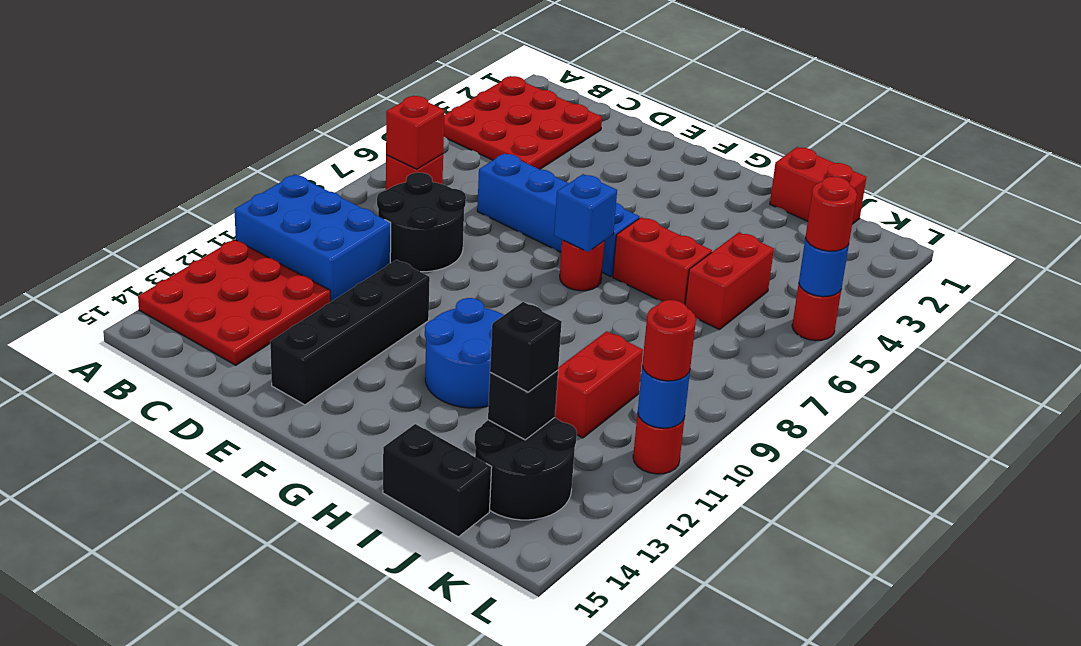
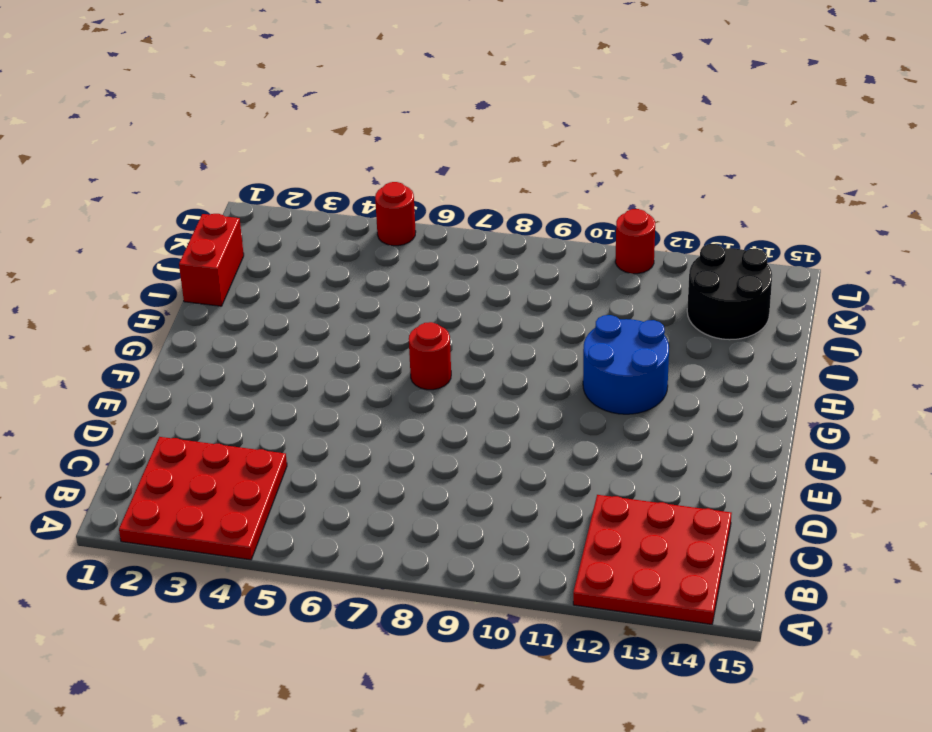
none -> blue 2x3 brick [234,174,391,302]
none -> red 1x1 brick [386,154,443,190]
none -> black 2x2 round brick [377,172,466,272]

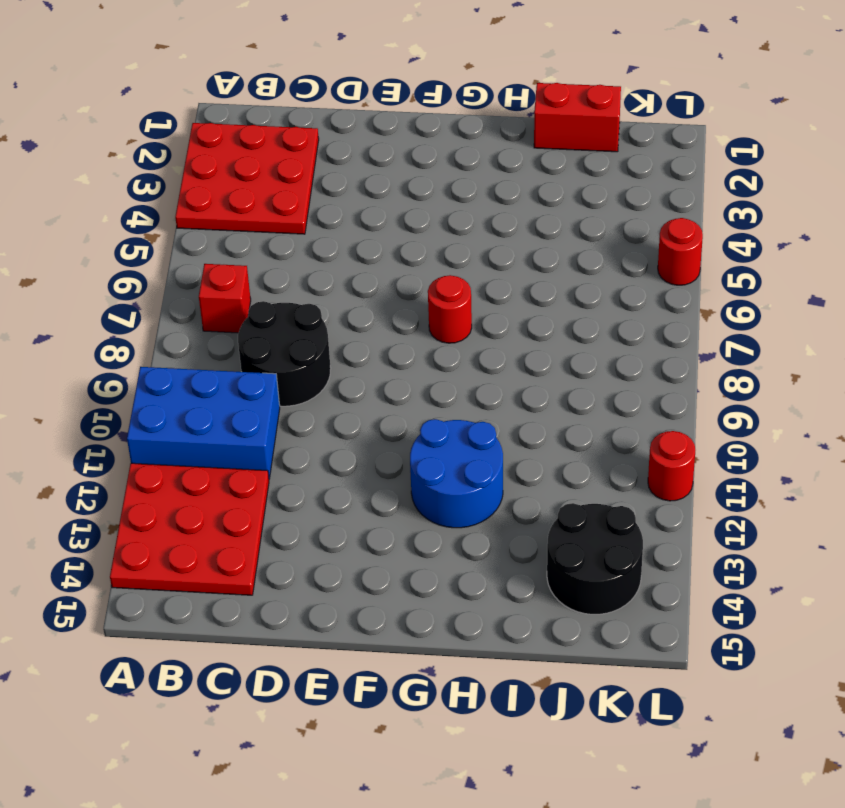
none -> blue 1x4 brick [477,153,640,277]
none -> black 1x4 brick [270,260,430,405]
none -> red 1x2 brick [613,217,712,304]

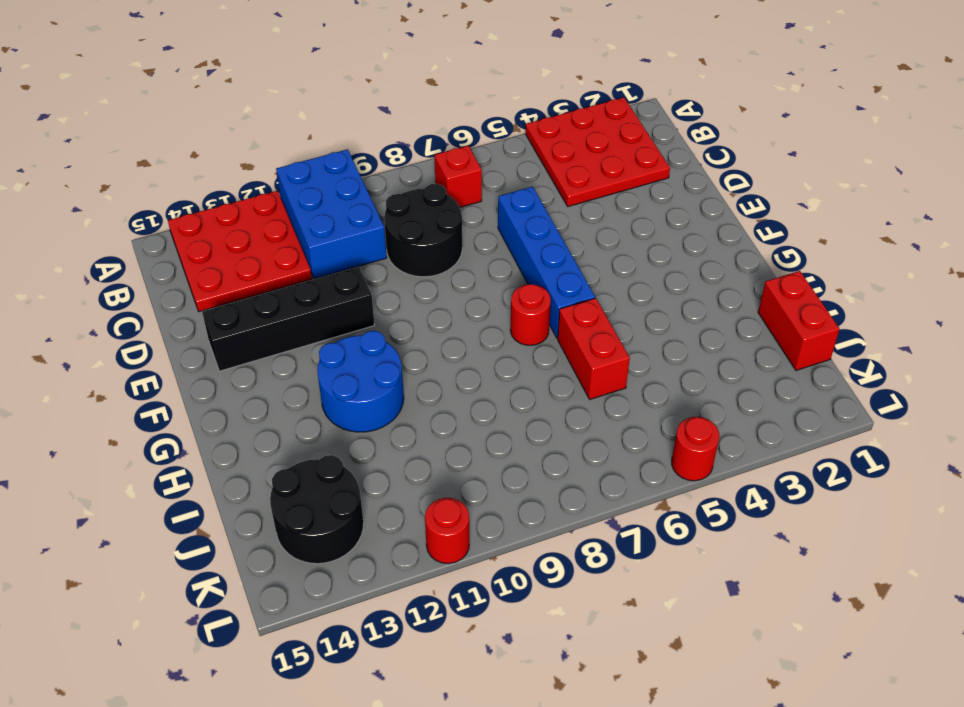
none -> black 1x2 brick [383,424,492,537]
none -> red 1x2 brick [685,232,774,330]
none -> red 1x2 brick [555,331,643,438]

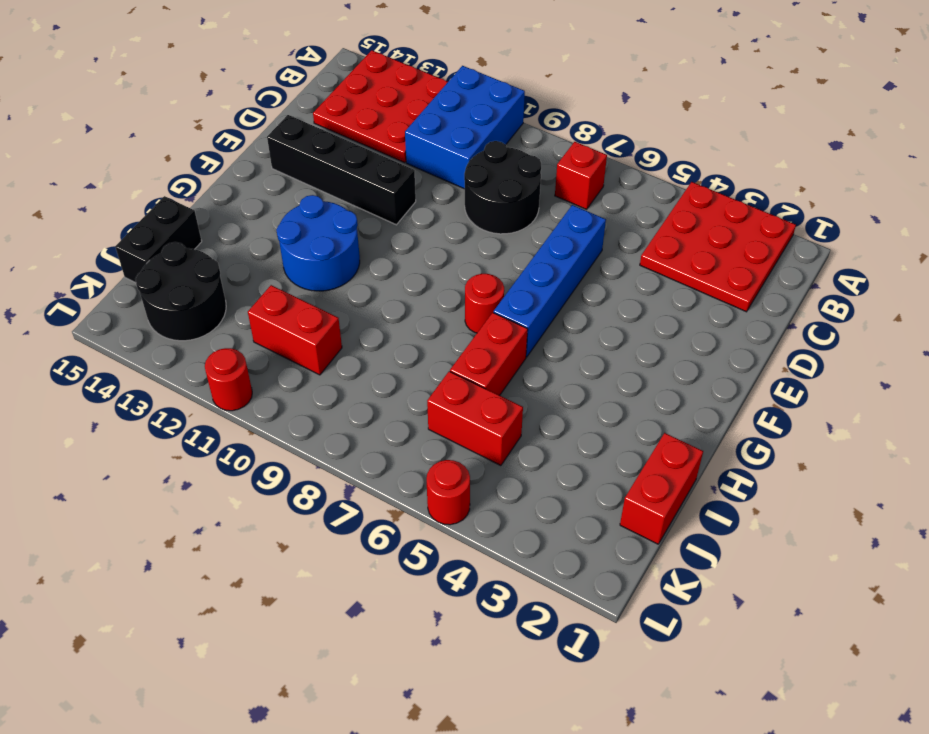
none -> red 1x1 brick [386,96,444,169]
none -> blue 1x1 brick [554,174,617,252]
none -> black 1x1 brick [488,370,558,440]

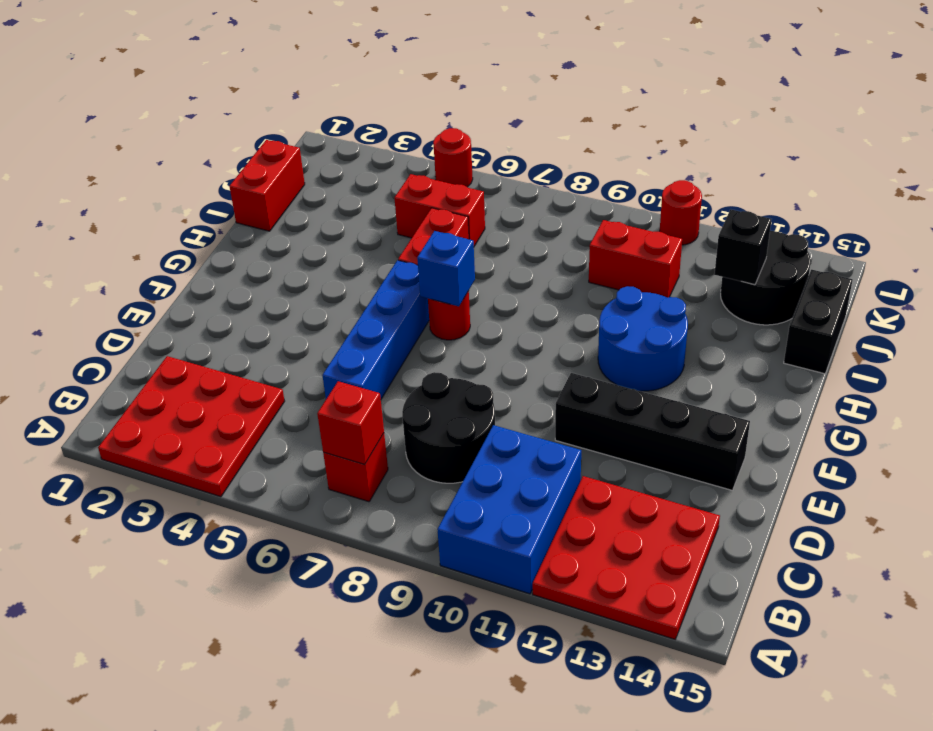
none -> blue 1x1 round brick [799,238,849,297]
none -> blue 1x1 round brick [638,366,690,428]
none -> black 1x1 brick [490,302,562,392]

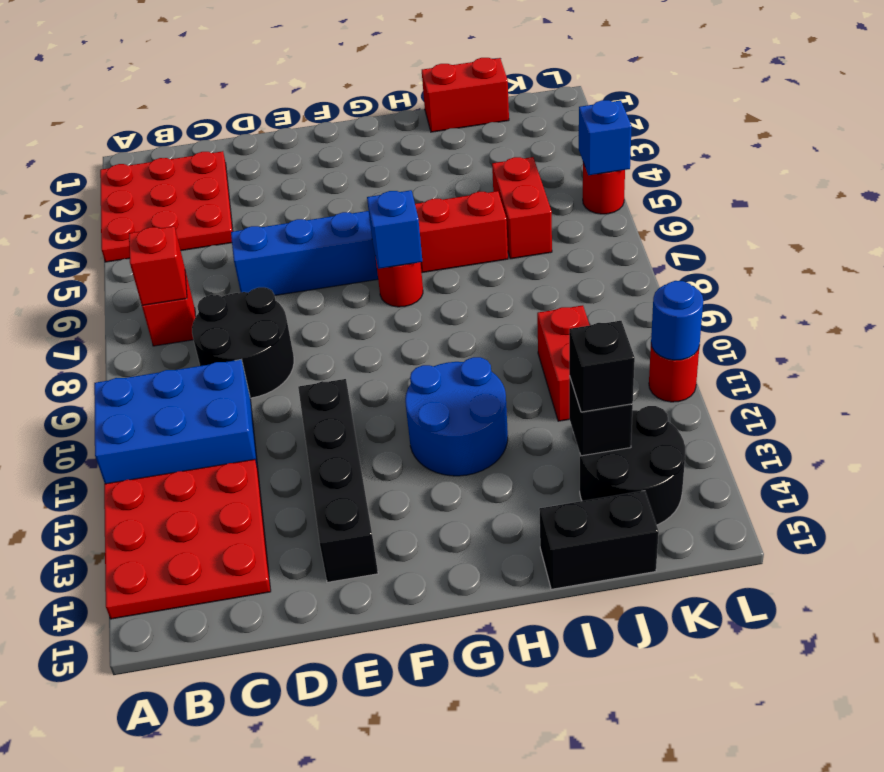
blue 1x1 brick [579,100,632,175] -> blue 1x1 round brick [799,238,849,297]
none -> red 1x1 round brick [805,177,857,251]
none -> red 1x1 round brick [642,300,696,381]

